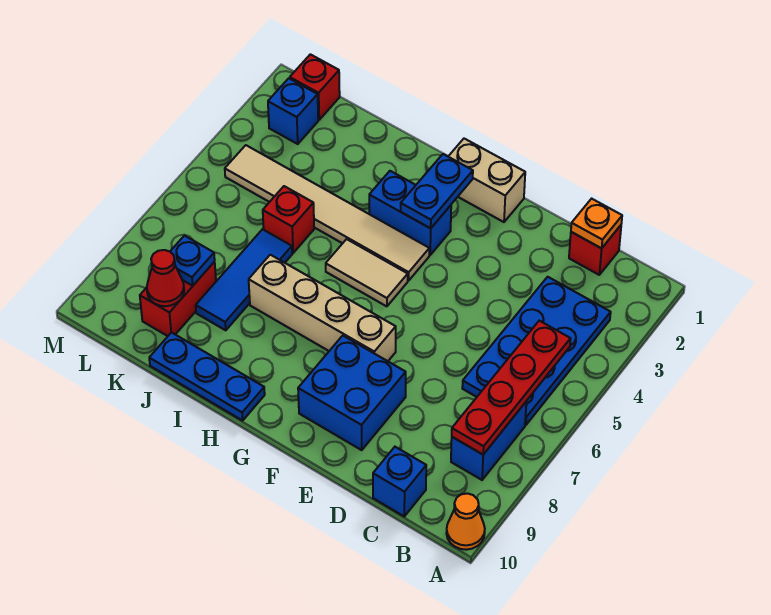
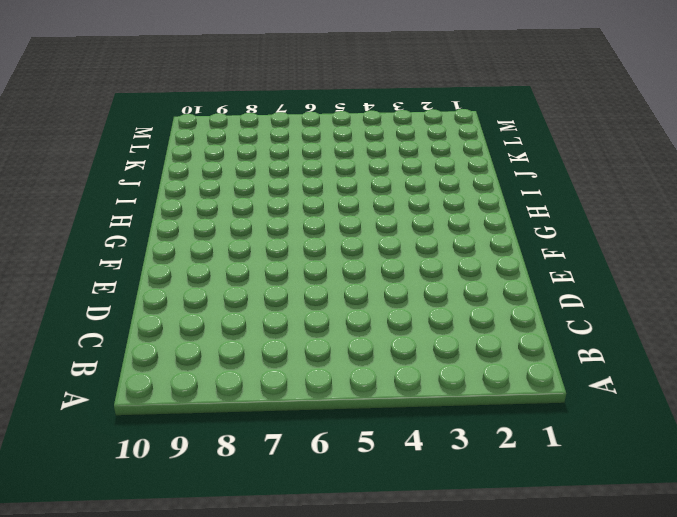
none -> orange 1x1 cone [446,493,485,550]
none -> blue 2x4 plate [462,277,611,425]
none -> blue 1x2 brick [451,402,526,480]

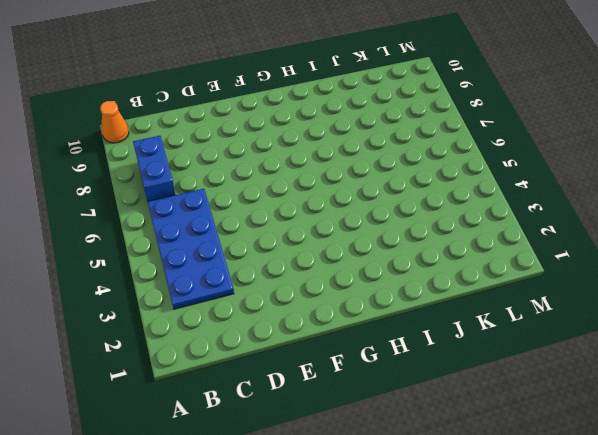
none -> red 1x1 brick [569,225,621,275]
none -> blue 1x1 brick [373,447,426,516]
none -> blue 2x2 brick [298,336,406,450]

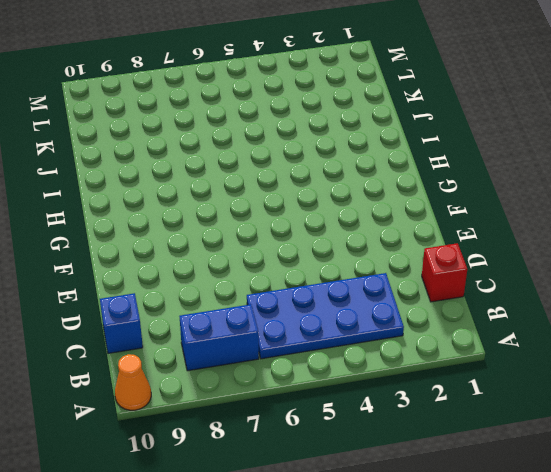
none -> blue 2x2 brick [298,336,406,450]
none -> tan 1x2 brick [448,139,525,222]
none -> tan 1x4 brick [249,255,396,361]

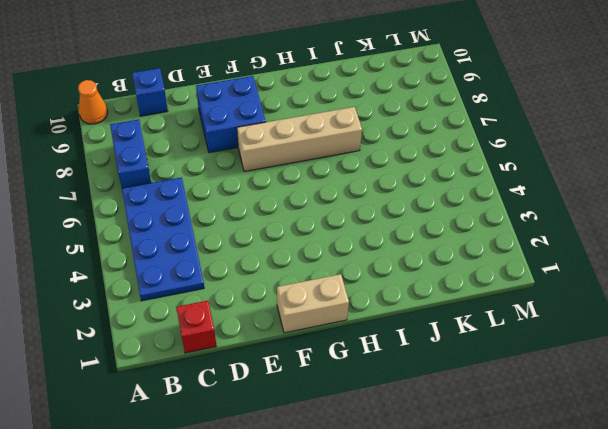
none -> blue 1x2 brick [369,171,451,255]
none -> tan 1x6 tile [225,145,429,281]
none -> tan 1x2 tile [326,239,408,306]

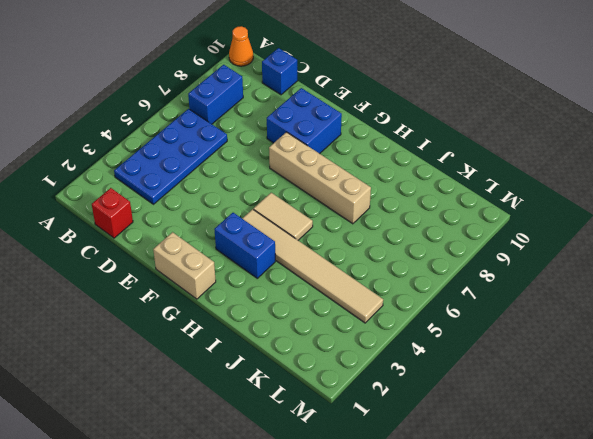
none -> blue 1x3 plate [149,332,265,421]
none -> red 1x1 brick [263,186,314,253]
none -> blue 1x3 tile [196,229,292,330]

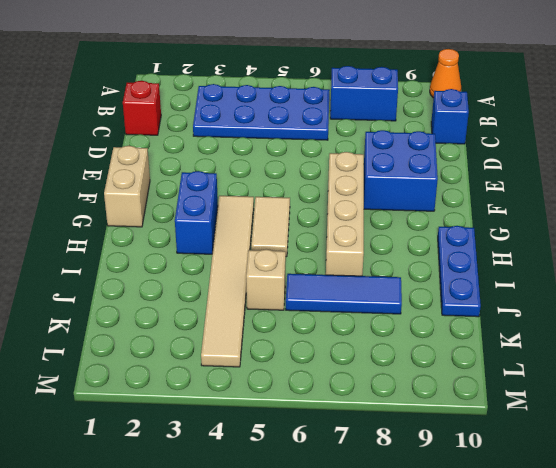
tan 1x1 brick [246,249,286,310] -> red 1x1 brick [263,186,314,253]
none -> red 1x2 brick [140,262,216,336]
none -> red 1x1 brick [290,54,340,120]
none -> blue 1x1 brick [268,78,318,144]

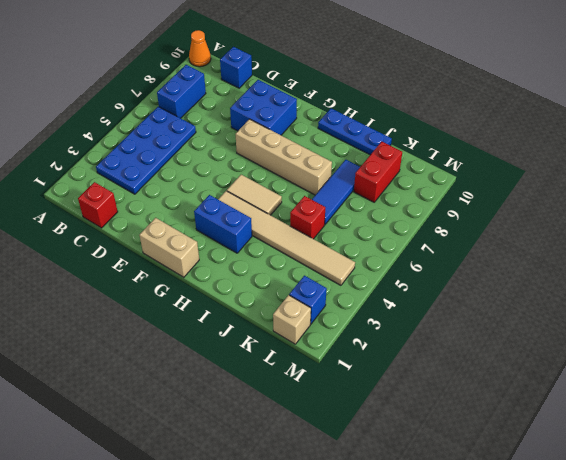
tan 1x1 brick [273,295,311,344] -> red 1x1 brick [290,54,340,120]
none -> red 1x4 plate [452,321,571,454]
none -> orange 1x1 plate [571,199,622,248]
none -> blue 1x2 plate [401,154,473,228]

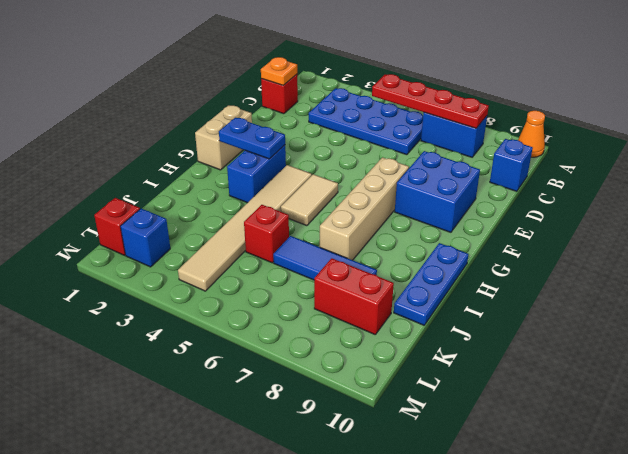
none -> blue 1x1 plate [170,236,215,286]
none -> red 1x1 cone [147,250,184,306]

